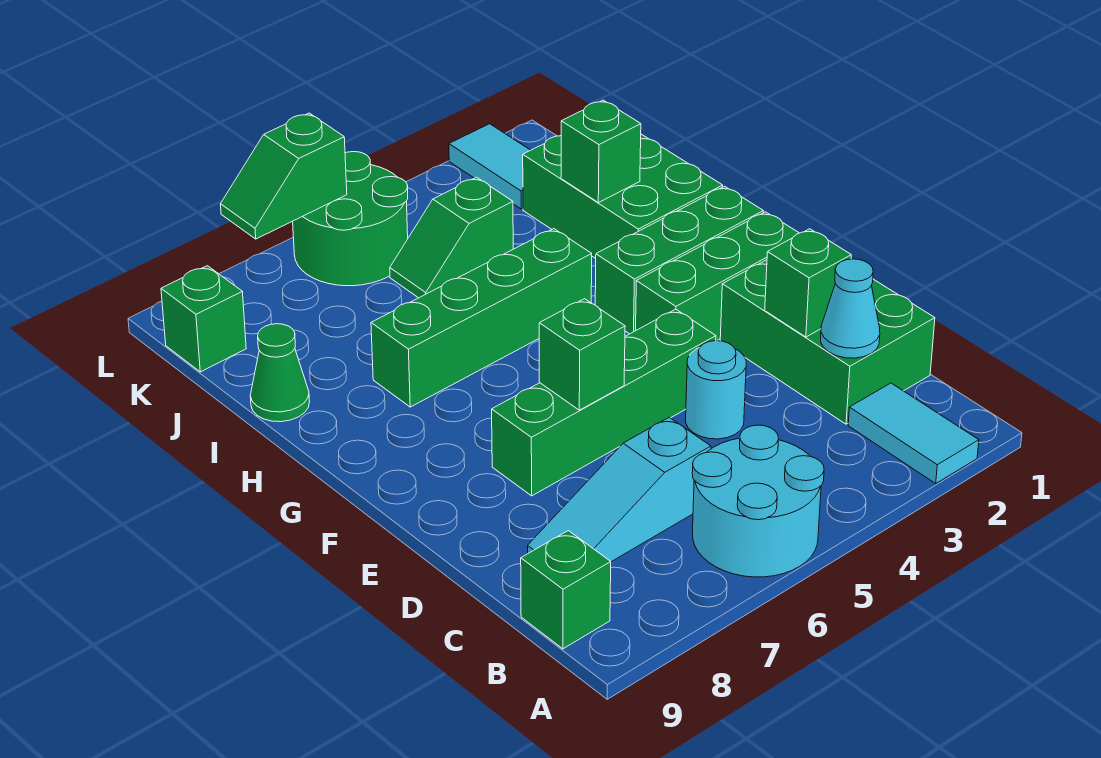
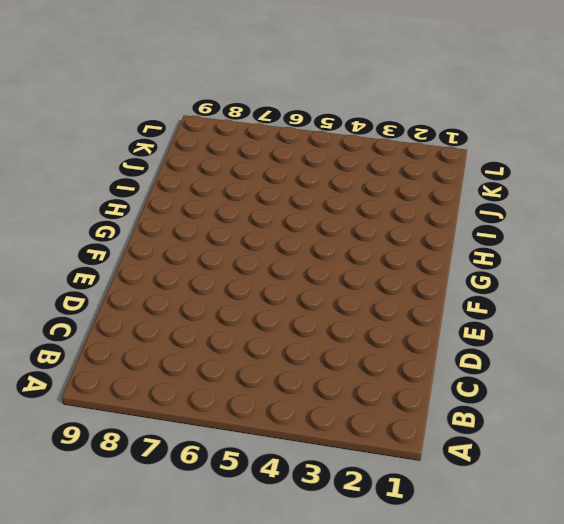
none -> cyan 1x2 tile [848,383,979,483]
none -> cyan 2x2 round brick [692,425,824,577]
none -> green 1x1 brick [521,531,611,649]

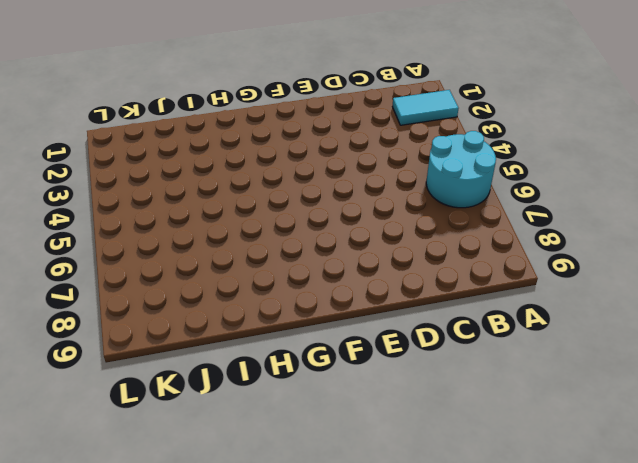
none -> green 1x1 brick [521,531,611,649]
none -> green 2x3 brick [720,260,935,424]
none -> cyan 1x3 slope [528,417,711,562]

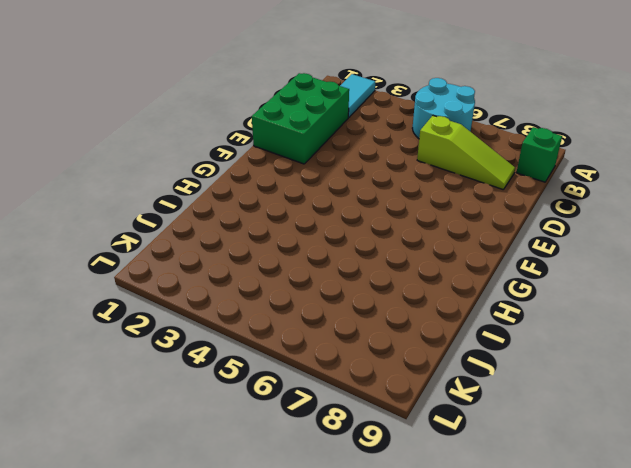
lime 1x3 slope [417,116,515,190] -> cyan 1x3 slope [528,417,711,562]
none -> cyan 1x1 round brick [686,341,746,439]
none -> green 1x4 brick [492,309,716,496]
none -> green 1x3 brick [636,212,799,341]

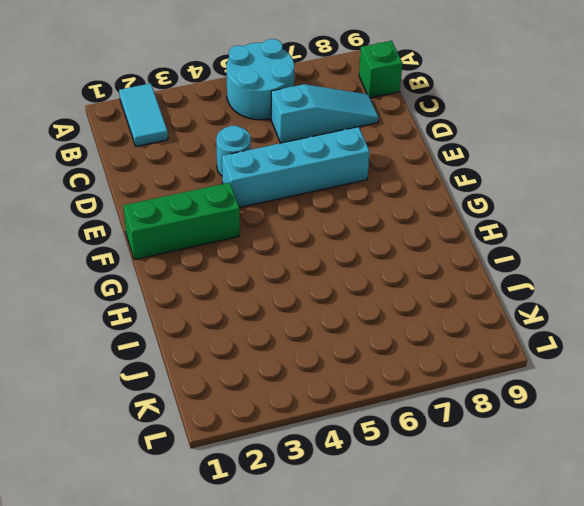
cyan 1x4 brick [222,127,370,208] -> green 1x4 brick [492,309,716,496]
none -> green 2x3 brick [720,260,935,424]
none -> green 1x3 brick [595,186,763,334]
none -> green 2x3 brick [523,134,723,258]

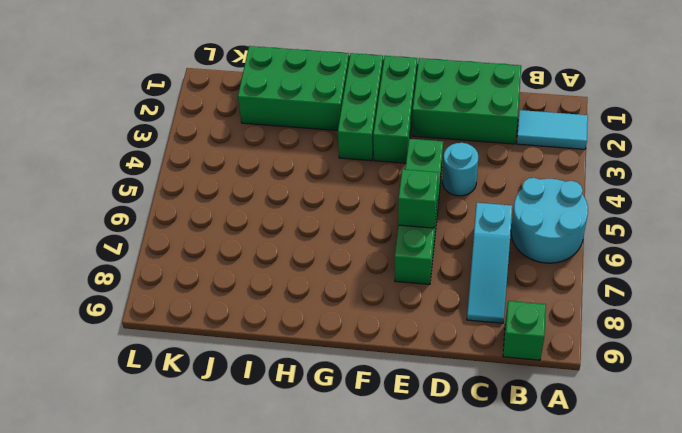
none -> green 1x4 brick [371,229,592,407]
none -> green 1x1 cone [250,324,310,422]
none -> green 1x2 slope [390,177,513,298]

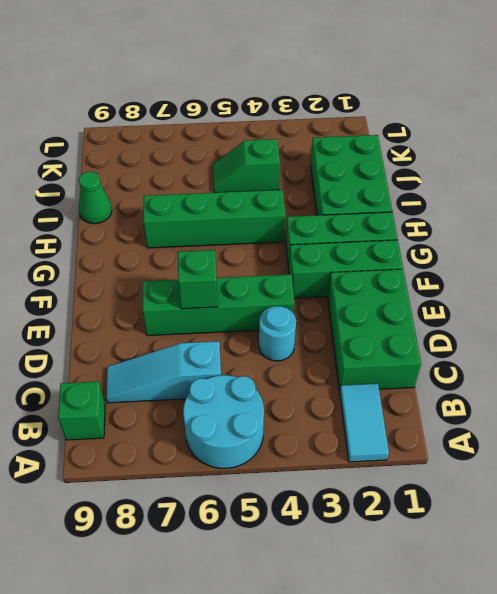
none -> cyan 1x2 tile [449,124,530,209]
none -> green 2x2 round brick [293,152,408,286]
none -> green 1x1 brick [161,266,246,372]

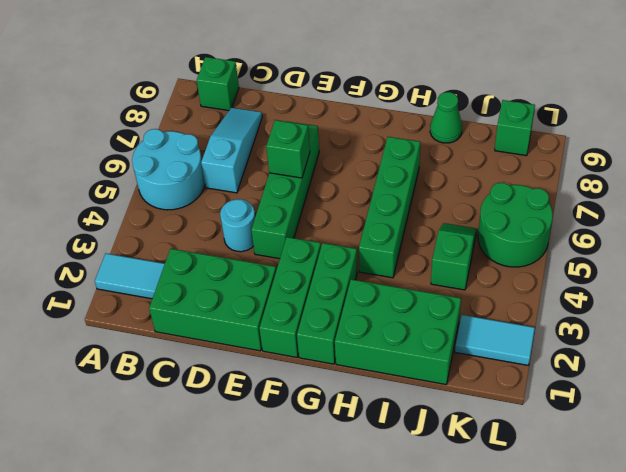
none -> cyan 1x1 cone [821,259,880,358]
none -> green 1x1 brick [765,229,851,337]
none -> green 1x1 brick [561,100,641,203]

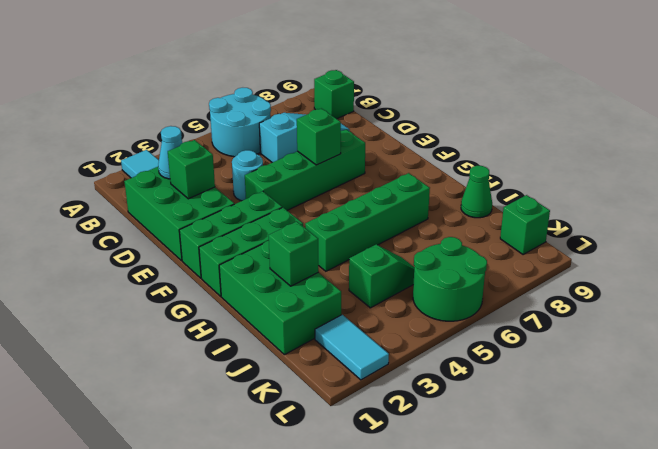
none -> green 1x2 slope [221,113,347,239]

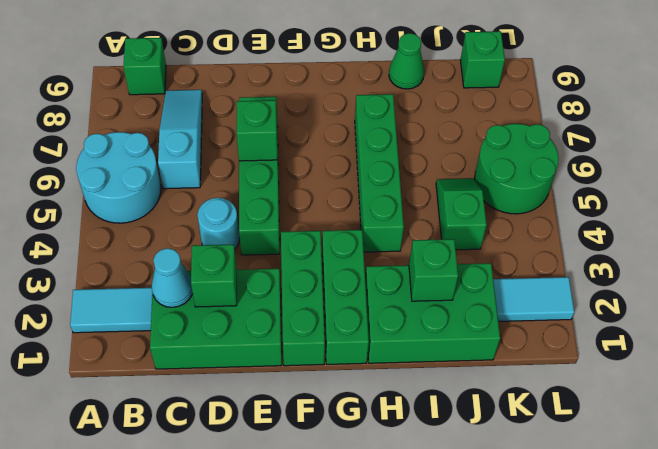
none -> green 1x2 slope [221,113,347,239]

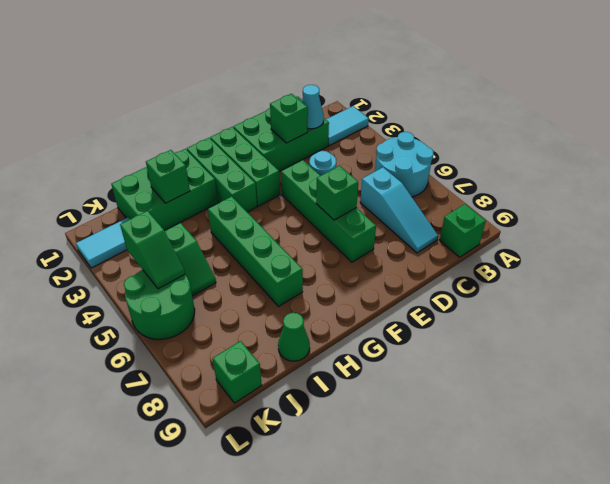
green 1x2 slope [120,211,185,289] -> green 1x2 slope moved to [221,113,347,239]

